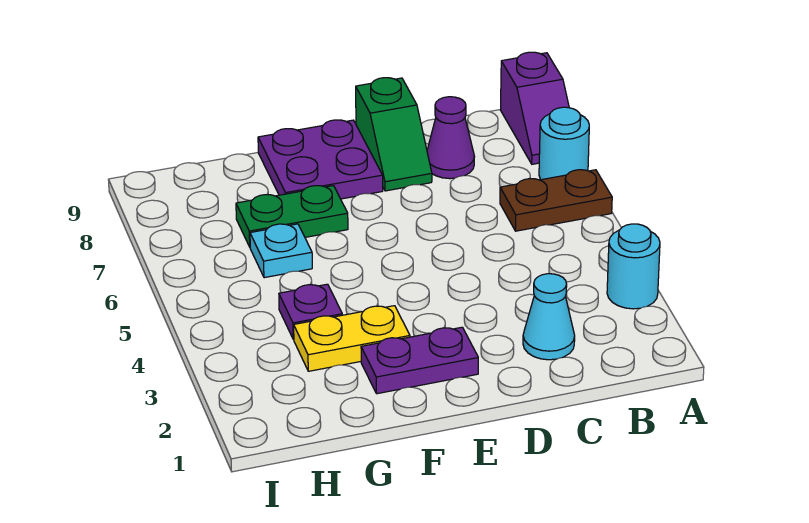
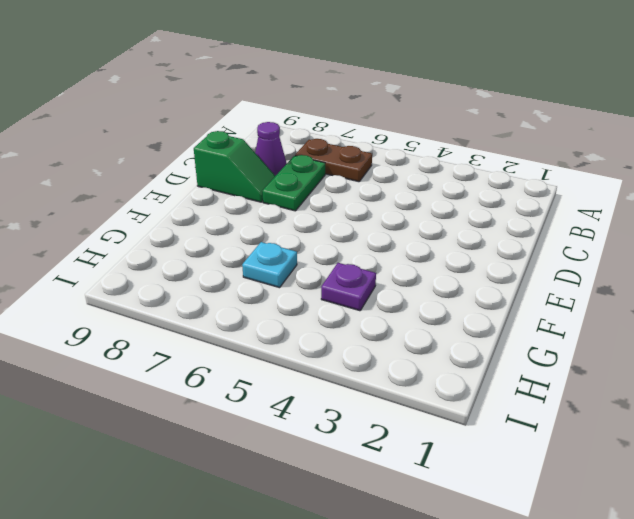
brown 1x2 plate [295,139,372,182] -> brown 1x2 plate turned to [500,170,612,231]
green 1x2 plate [262,155,325,211] -> green 1x2 plate moved to [236,186,348,247]
none -> cyan 1x1 round brick [607,224,660,309]
none -> cyan 1x1 round brick [539,107,589,180]
none -> purple 1x2 slope [501,52,569,164]

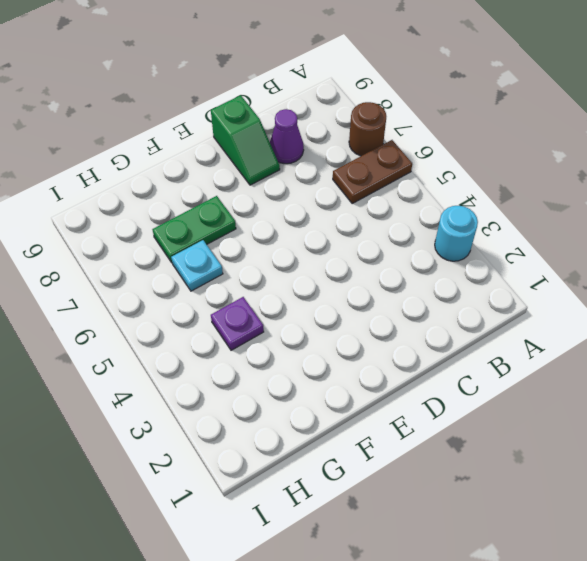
brown 1x1 round brick [349,102,386,156] -> cyan 1x1 round brick [539,107,589,180]
none -> purple 1x2 slope [501,52,569,164]
none -> cyan 1x1 cone [523,274,575,360]
none -> purple 1x2 plate [361,327,478,394]

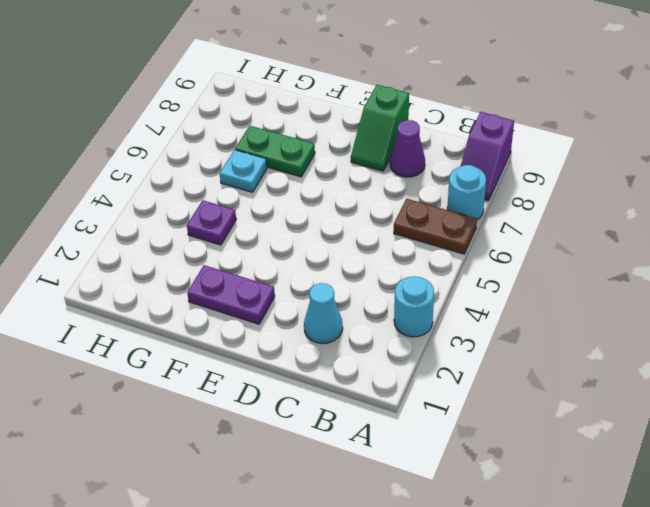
none -> purple 2x2 plate [258,120,383,199]
none -> yellow 1x2 plate [294,306,410,371]

